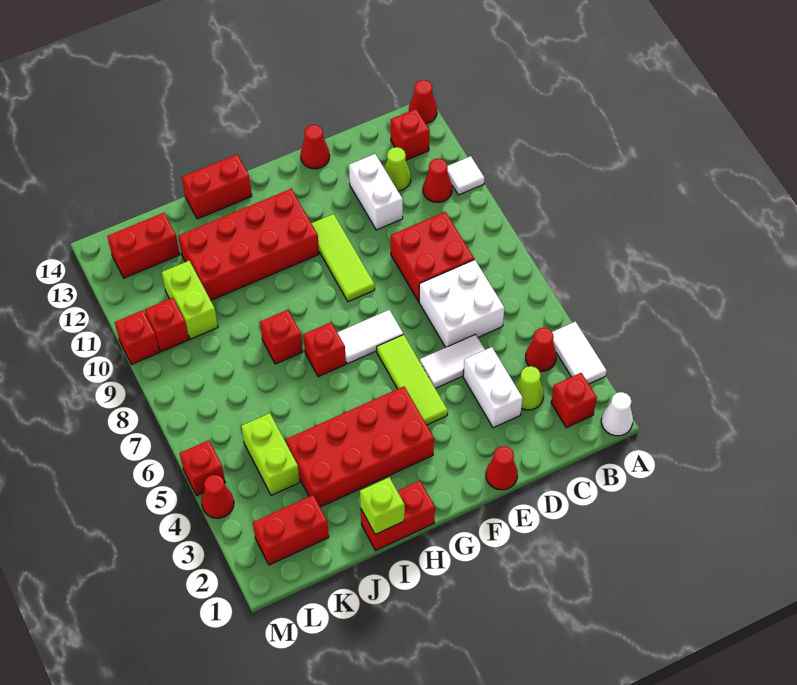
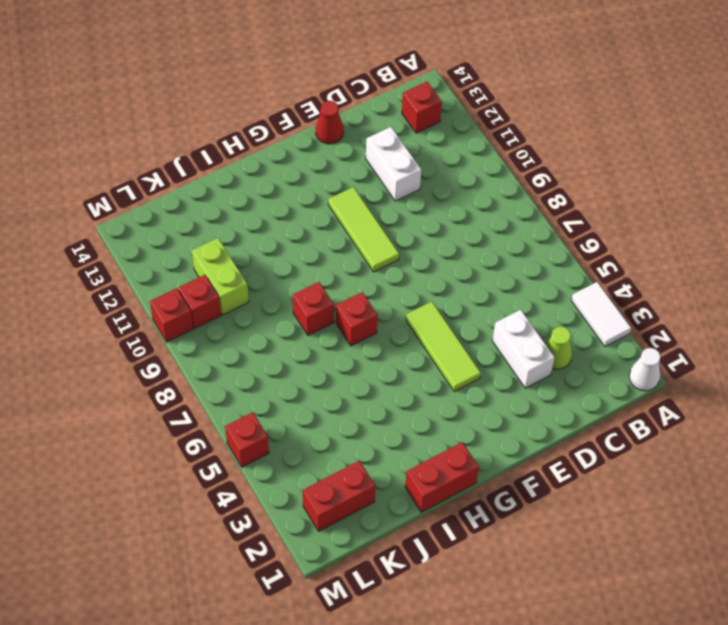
none -> white 1x1 tile [447,156,484,195]
none -> red 1x1 cone [409,80,437,124]
none -> red 1x1 brick [551,373,597,427]
none -> red 1x1 cone [526,328,556,371]

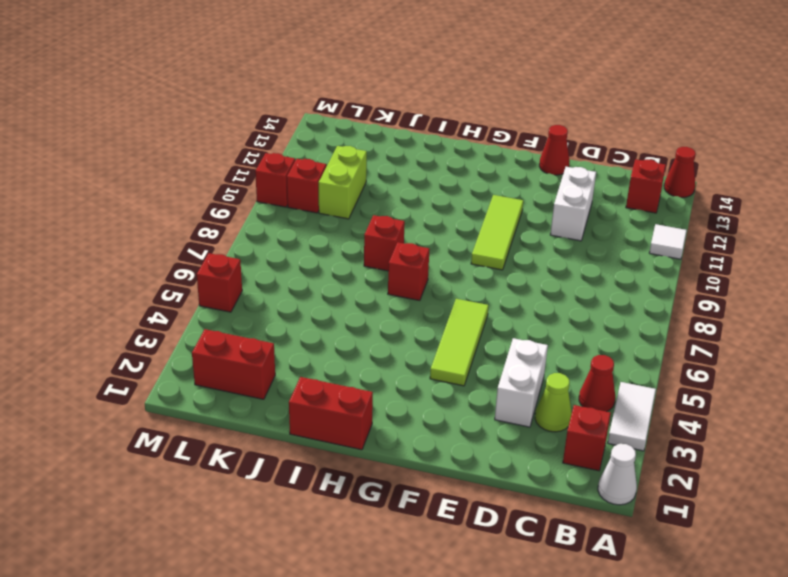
none -> red 1x1 cone [423,158,452,202]
none -> white 2x2 brick [419,260,504,347]
none -> red 2x2 brick [391,212,474,302]
none -> lime 1x1 cone [384,147,411,191]

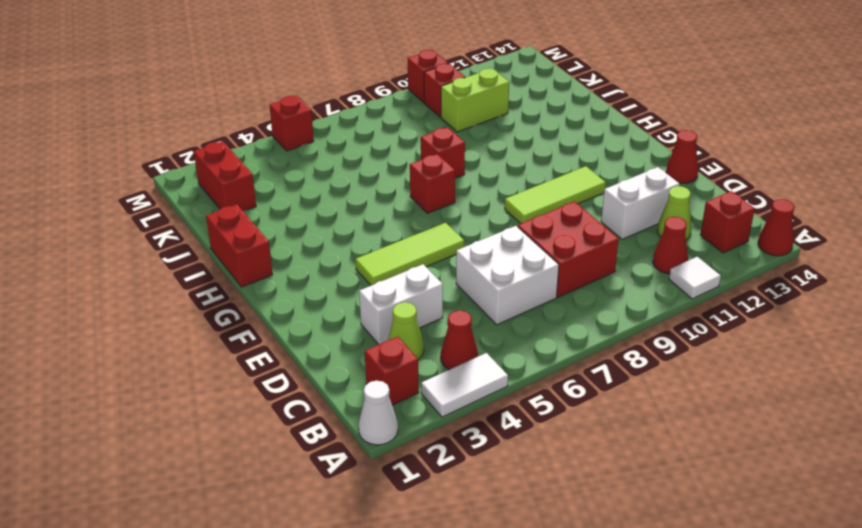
none -> white 1x2 tile [420,334,485,388]
none -> red 1x1 cone [486,446,518,490]
none -> white 1x2 tile [337,310,403,364]
none -> red 2x4 brick [286,387,434,507]

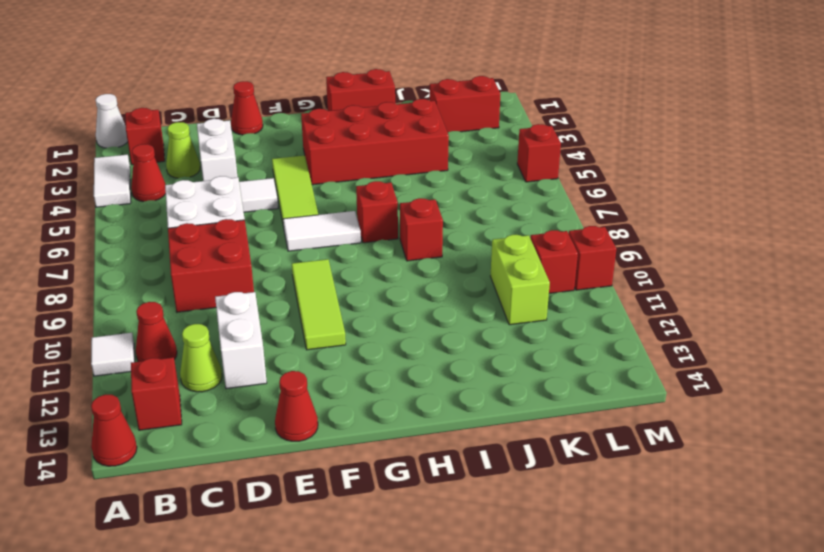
none -> red 2x4 brick [178,189,319,300]
none -> red 1x2 brick [182,154,252,219]
none -> lime 1x2 brick [241,413,300,496]
none -> red 1x2 brick [107,213,180,278]

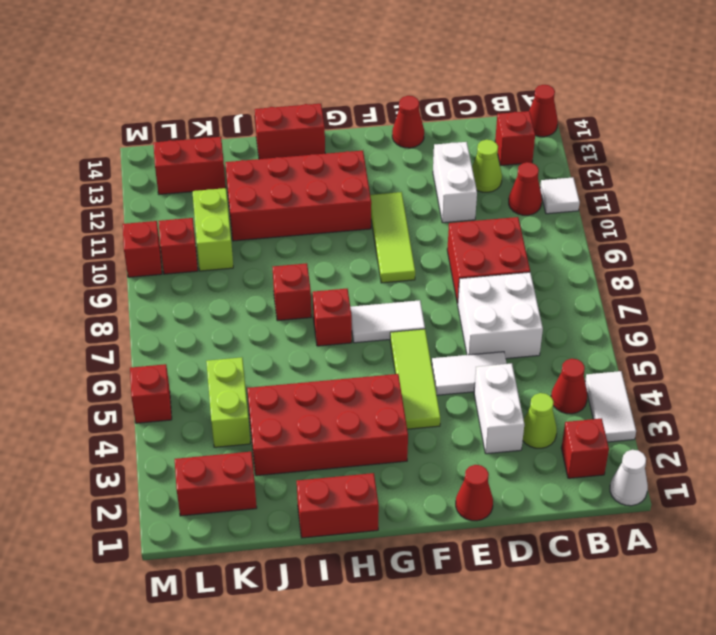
none -> red 1x1 cone [202,475,234,518]
none -> lime 1x1 brick [360,477,405,534]

